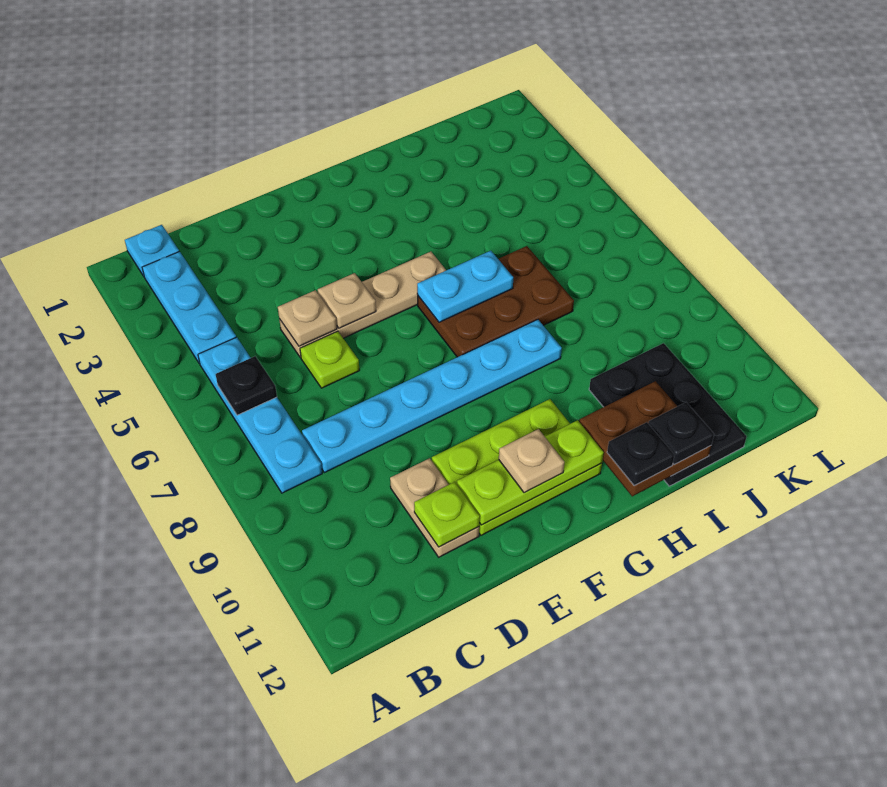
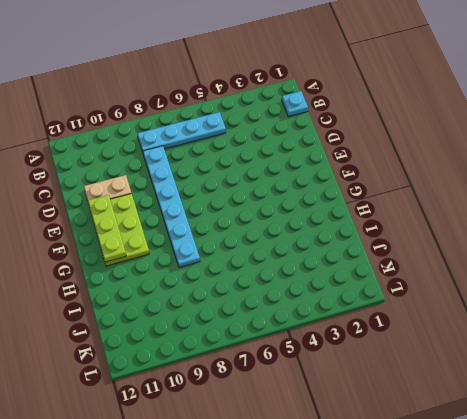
none -> cyan 1x3 plate [142,251,236,364]
none -> tan 1x4 plate [279,252,446,358]
none -> lime 1x1 plate [300,331,360,388]

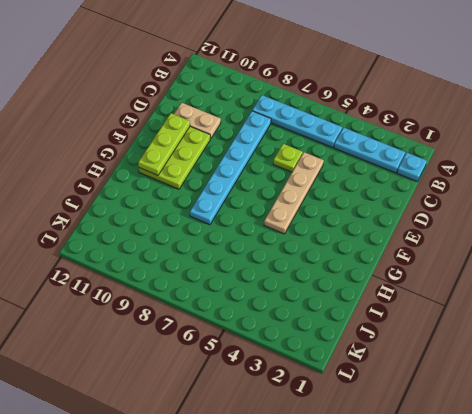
none -> brown 2x3 plate [418,246,574,357]
none -> black 2x3 plate [589,343,747,486]
none -> black 1x1 plate [216,356,277,415]

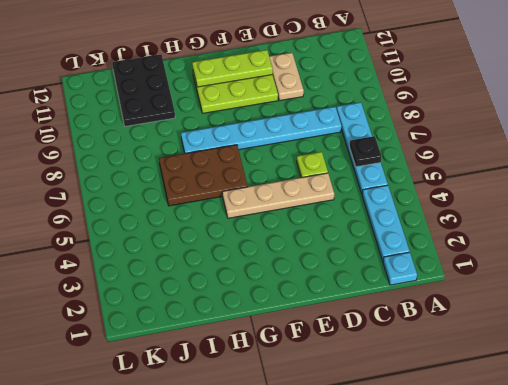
none -> tan 1x1 plate [278,290,337,346]
none -> lime 1x1 plate [414,482,480,547]
none -> tan 1x1 plate [318,273,376,328]

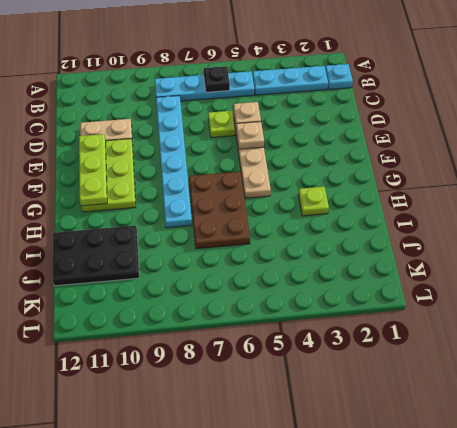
lime 1x1 plate [298,187,329,216] -> lime 1x1 plate moved to [414,482,480,547]
none -> cyan 1x2 plate [417,251,513,322]
none -> brown 2x2 plate [579,381,711,496]
none -> tan 1x1 plate [499,429,564,493]

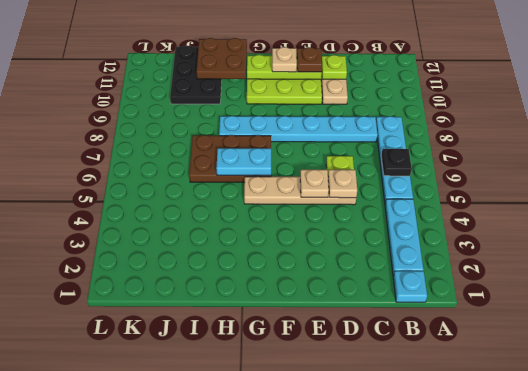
brown 1x1 plate [297,47,322,72] -> none
none -> black 1x1 plate [607,422,674,486]
none -> black 1x1 plate [648,402,714,464]

